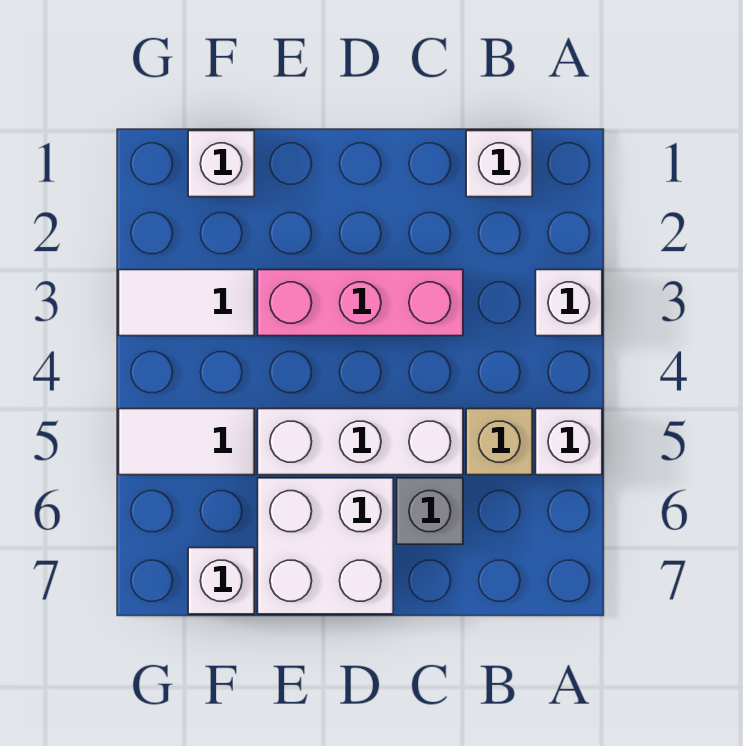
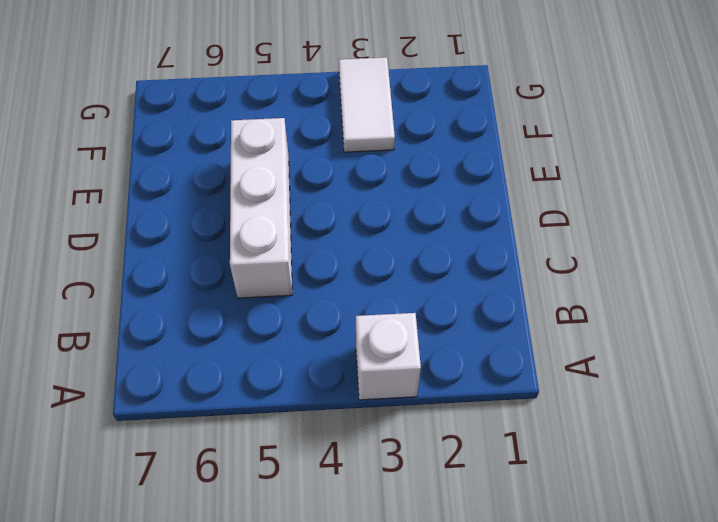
none -> white 1x1 brick [536,409,602,475]
none -> white 1x1 brick [466,131,532,197]
none -> tan 1x1 brick [466,409,532,475]

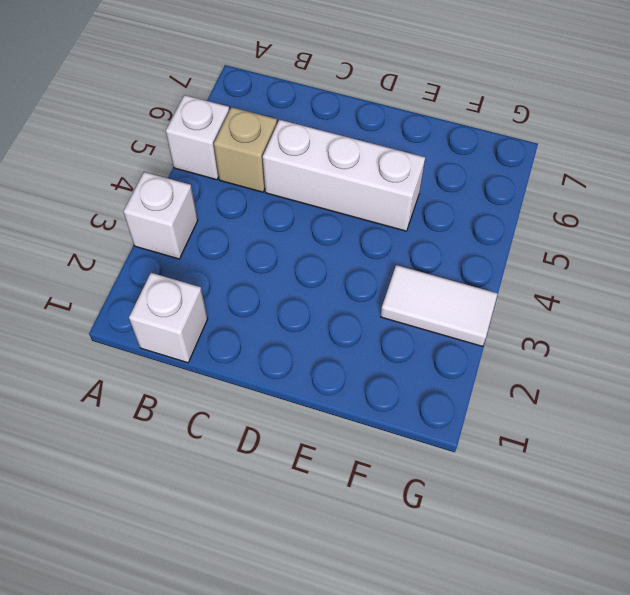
none -> pink 1x3 brick [258,270,463,336]
none -> grey 1x1 brick [397,478,463,544]
none -> white 2x2 brick [258,478,393,614]

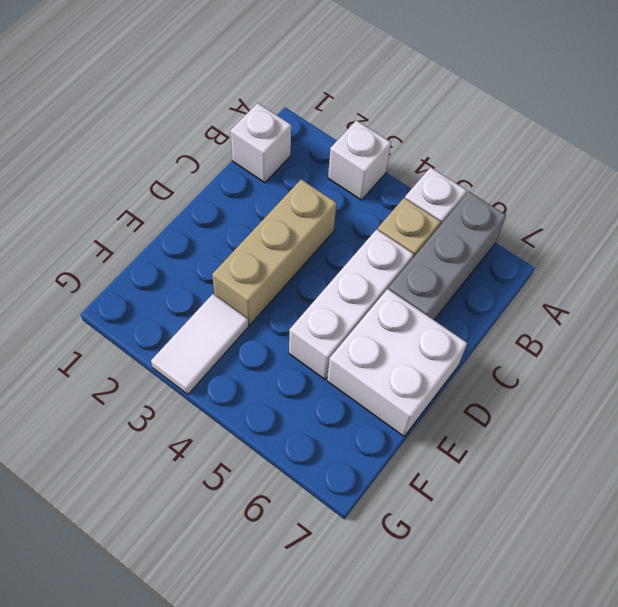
grey 1x3 brick [389,192,506,320] -> grey 1x1 brick [397,478,463,544]
tan 1x3 brick [212,179,336,325] -> pink 1x3 brick [258,270,463,336]
none -> white 1x1 brick [188,131,254,197]
none -> white 1x2 tile [119,409,254,475]
none -> white 1x1 brick [188,548,254,614]

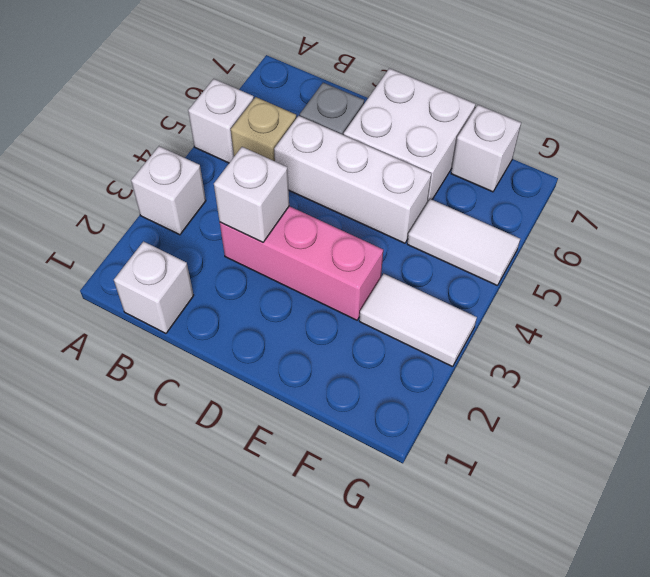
white 1x1 brick [214,147,289,242] -> white 1x1 brick moved to [188,131,254,197]

